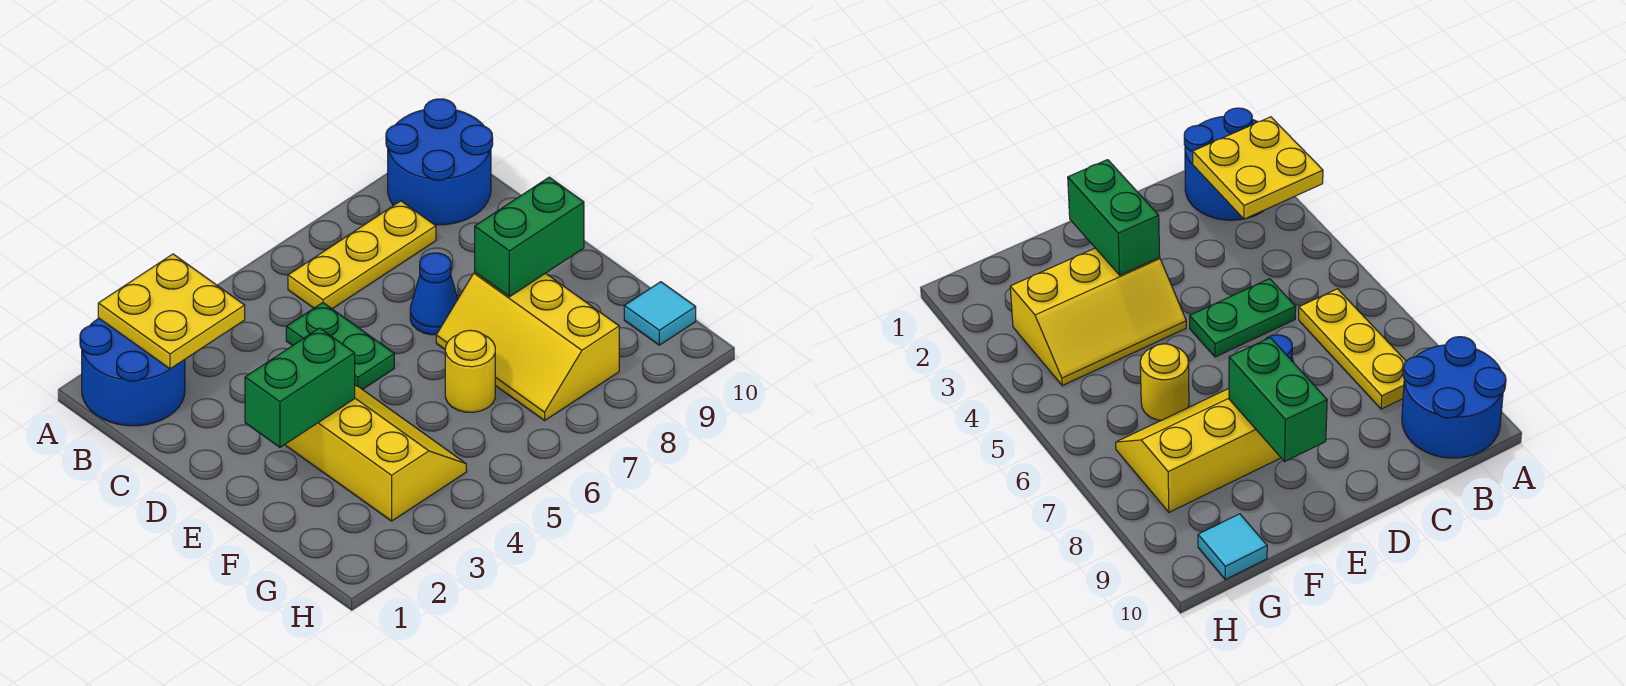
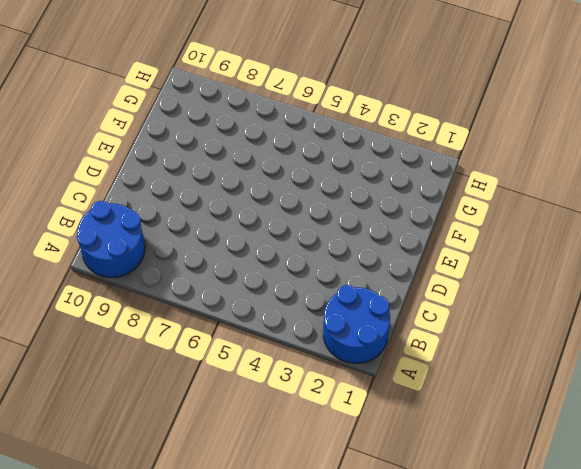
none -> yellow 1x3 plate [288,201,436,309]
none -> green 1x2 plate [286,303,394,390]
none -> blue 1x1 cone [410,253,458,335]

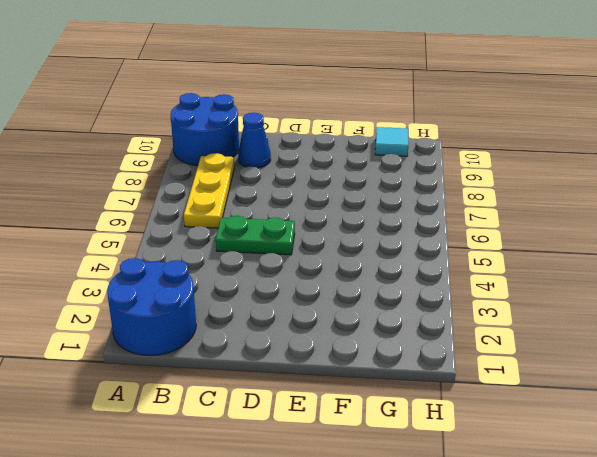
blue 1x1 cone [238,113,271,168] -> blue 1x1 cone moved to [410,253,458,335]
none -> yellow 2x3 slope [285,386,466,521]
none -> yellow 2x3 slope [436,273,619,421]
none -> yellow 1x1 round brick [445,330,495,412]

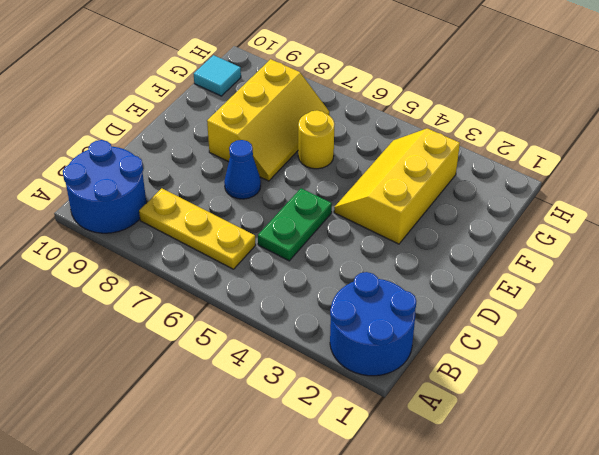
none -> yellow 2x2 plate [98,254,245,369]
none -> green 1x2 brick [245,328,355,447]
none -> green 1x2 brick [475,177,584,297]

